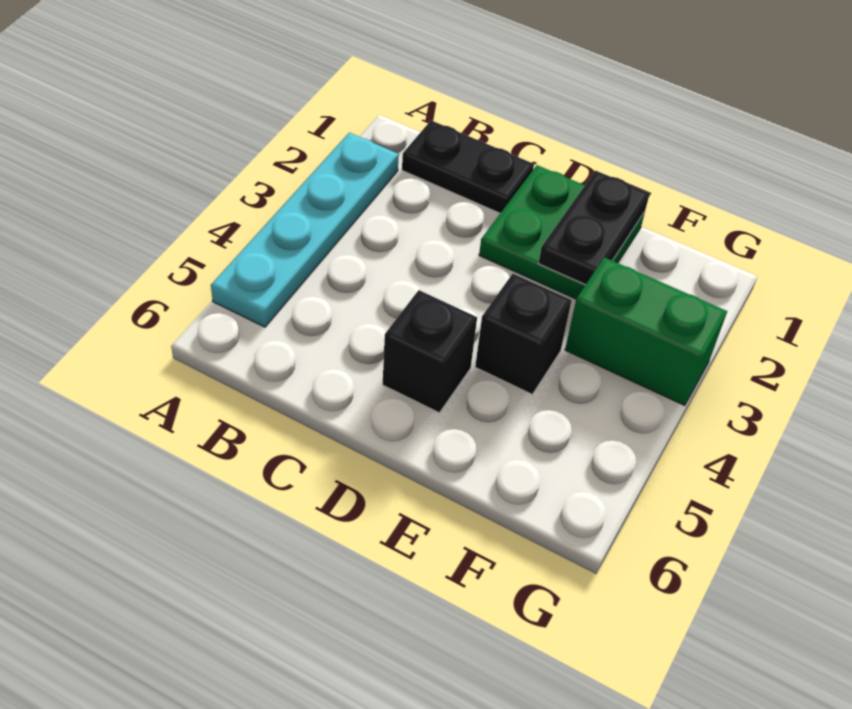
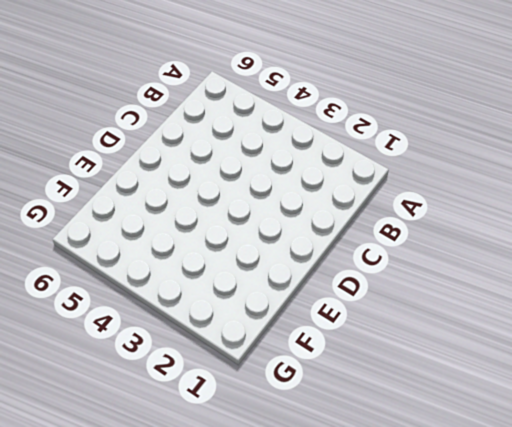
none -> cyan 1x4 plate [211,133,399,327]
none -> black 1x2 plate [402,120,534,213]

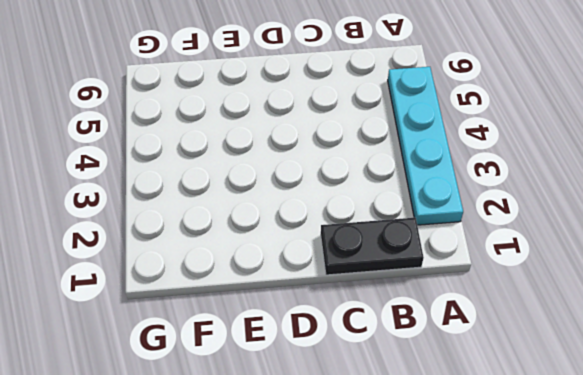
none -> green 2x2 plate [479,165,645,299]
none -> black 1x1 brick [383,290,477,413]

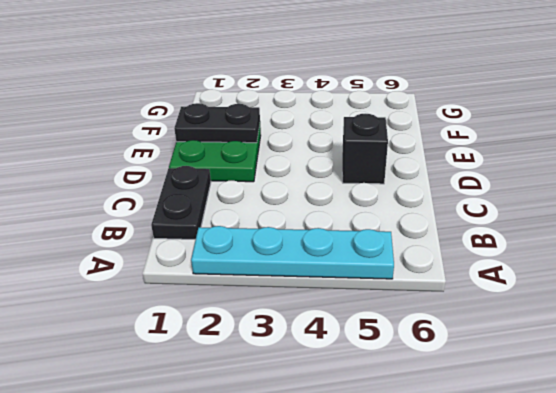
none -> black 1x1 brick [475,274,572,394]
none -> green 1x2 brick [565,257,727,406]

